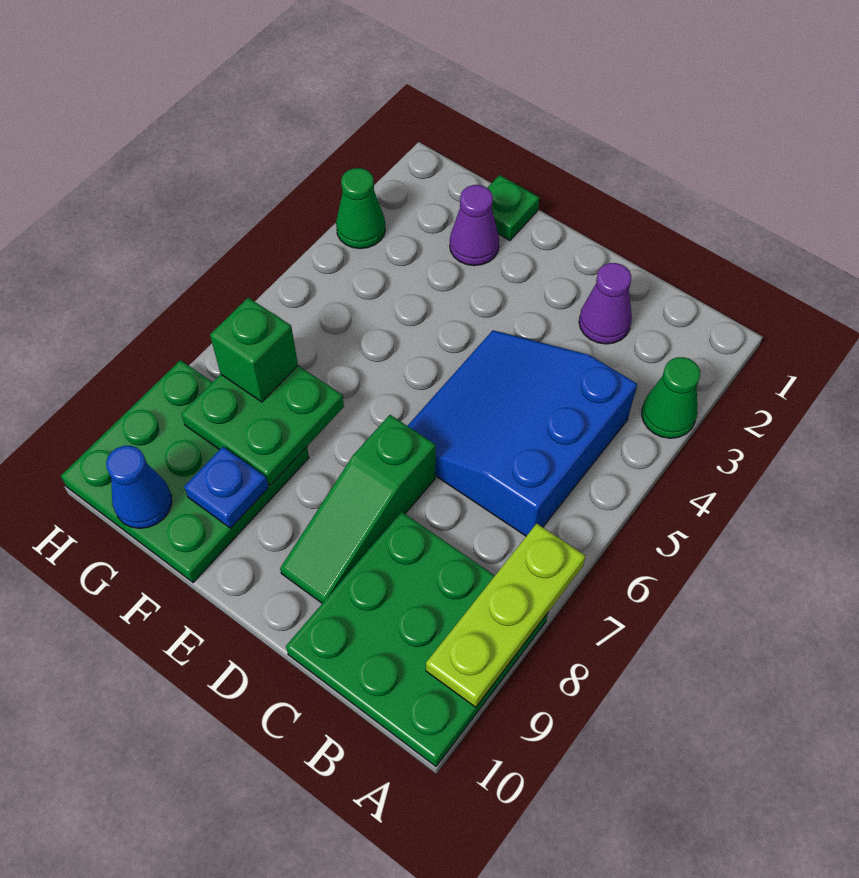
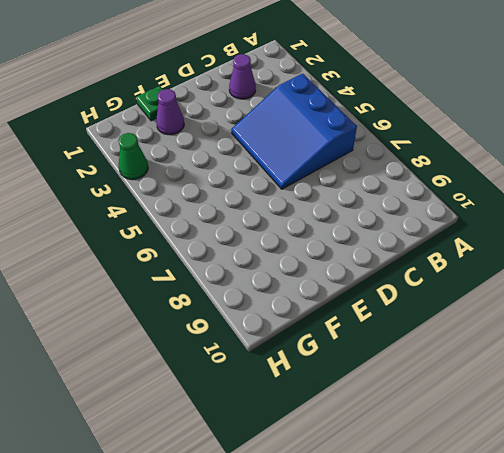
none -> green 1x1 cone [642,357,700,438]
none -> green 3x3 plate [286,512,548,766]
none -> green 1x3 slope [280,415,436,603]

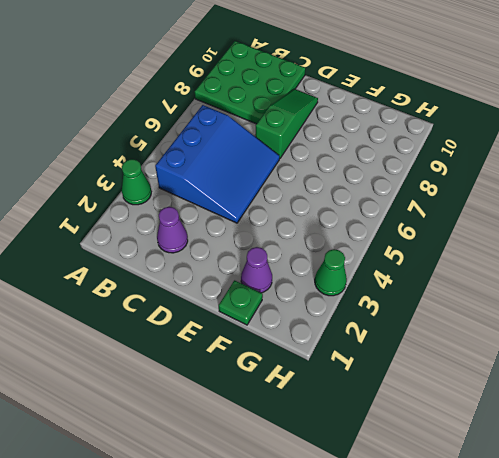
none -> green 3x3 plate [61,360,309,583]
none -> lime 1x3 plate [426,524,586,707]
none -> green 2x2 plate [181,366,344,485]

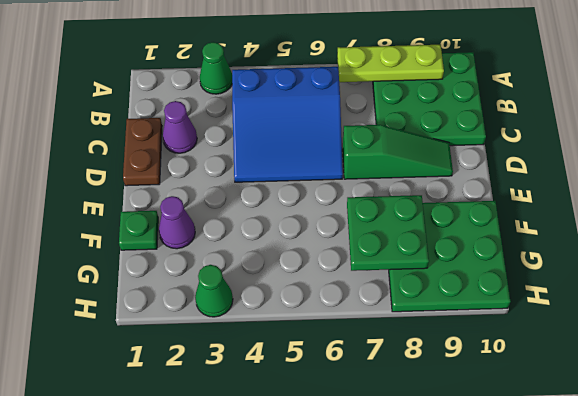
brown 1x2 plate [123,118,162,186] -> none
none -> blue 1x1 plate [184,447,268,528]
none -> blue 1x1 cone [106,446,172,528]
none -> green 1x1 brick [210,298,298,402]

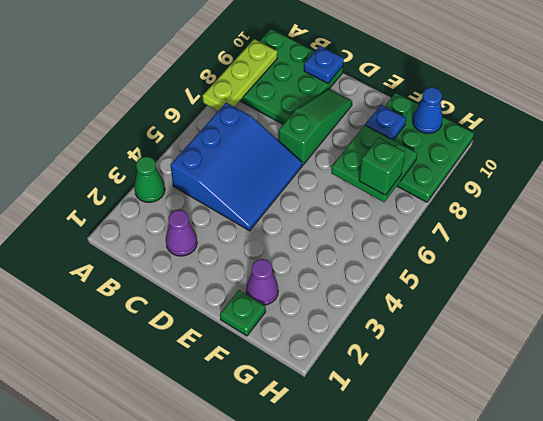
blue 1x1 plate [304,46,344,83] -> none
none -> green 1x1 cone [336,168,385,249]

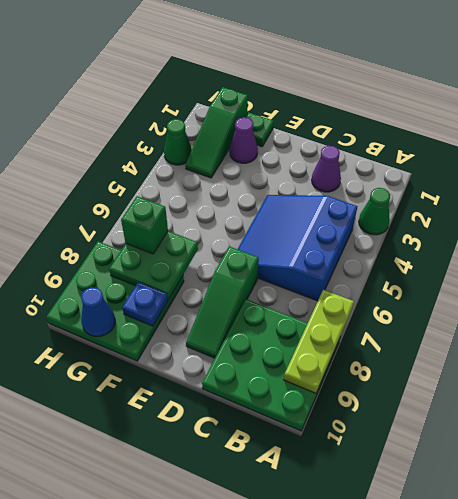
green 1x3 slope [186,87,248,178] -> none

